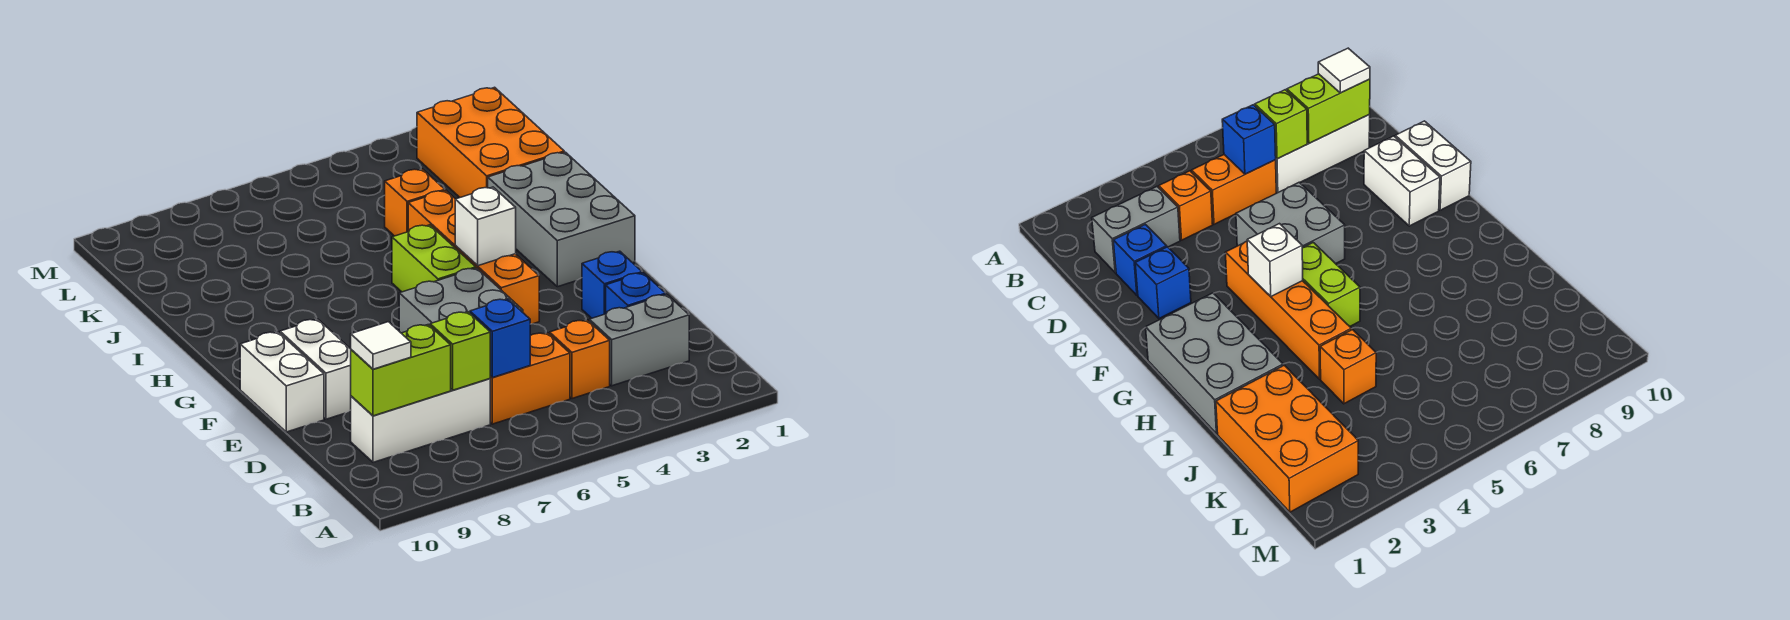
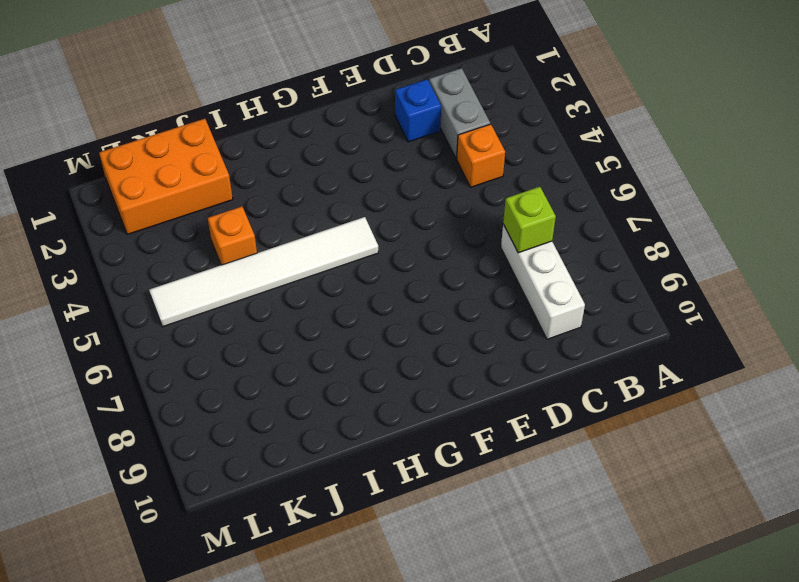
white 1x6 tile [149,217,378,327] -> lime 1x2 brick [392,225,476,292]
none -> orange 1x2 brick [490,333,570,424]
none -> blue 1x1 brick [582,251,642,318]
none -> grey 2x2 brick [399,268,523,333]

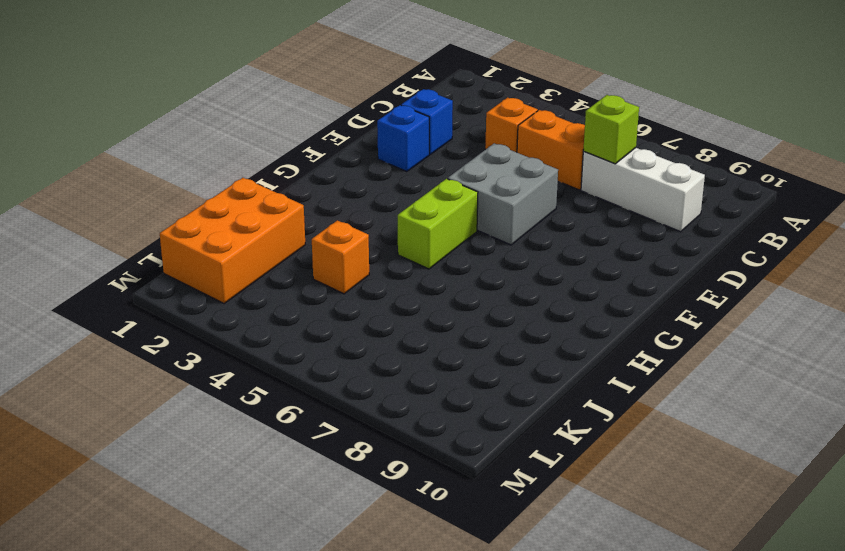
none -> grey 1x2 brick [589,294,689,386]
none -> white 1x2 brick [280,319,351,419]
none -> white 1x2 brick [240,332,324,432]

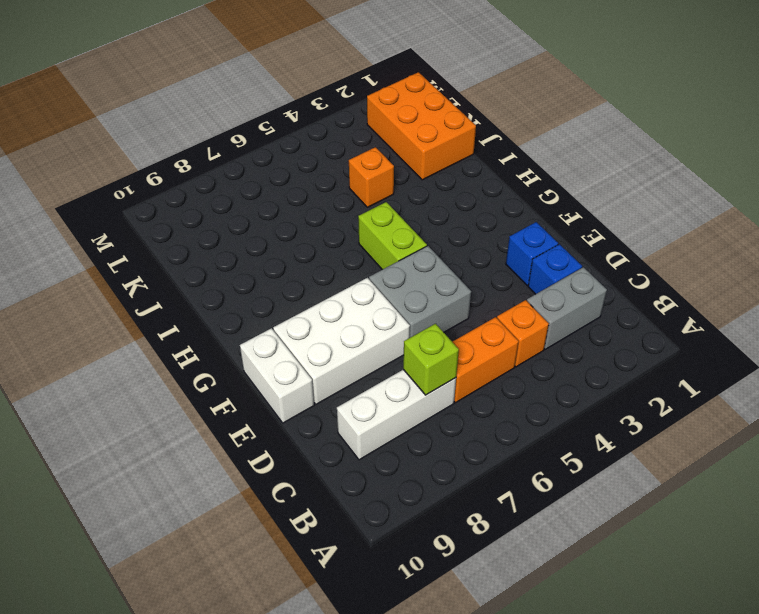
white 2x3 brick [273,278,410,404] -> white 1x2 brick [280,319,351,419]
none -> orange 1x4 brick [408,191,539,324]
none -> grey 2x3 brick [488,152,635,287]
none -> blue 1x1 brick [470,299,530,378]

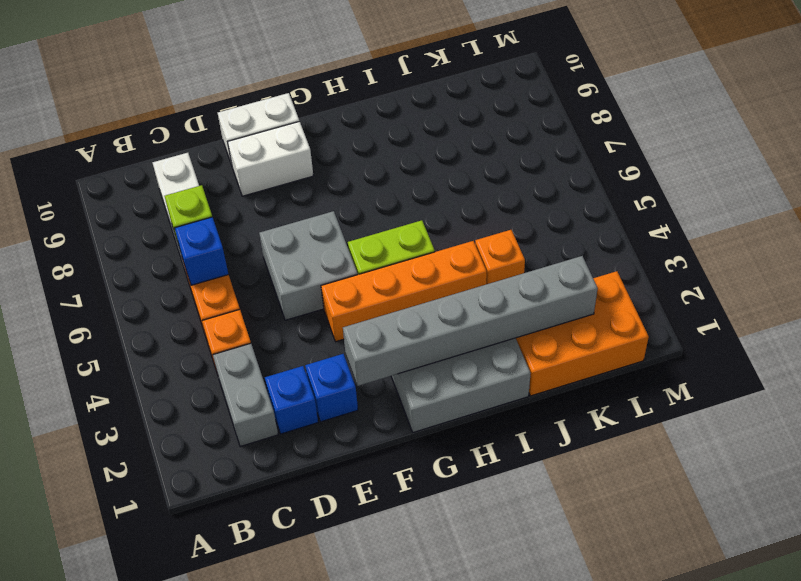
grey 1x6 brick [343,256,598,386] -> none
none -> lime 1x2 brick [351,325,451,416]
none -> white 1x1 brick [455,187,516,266]
none -> white 1x1 tile [351,322,411,369]

